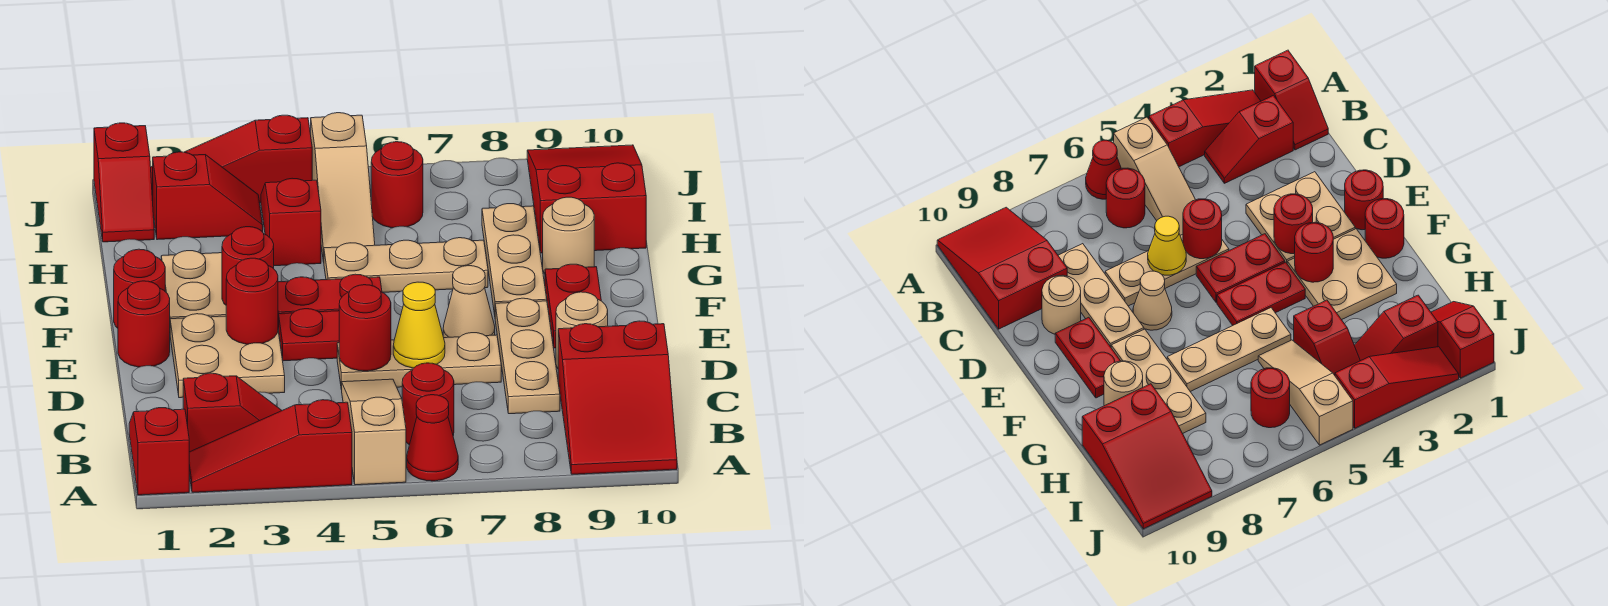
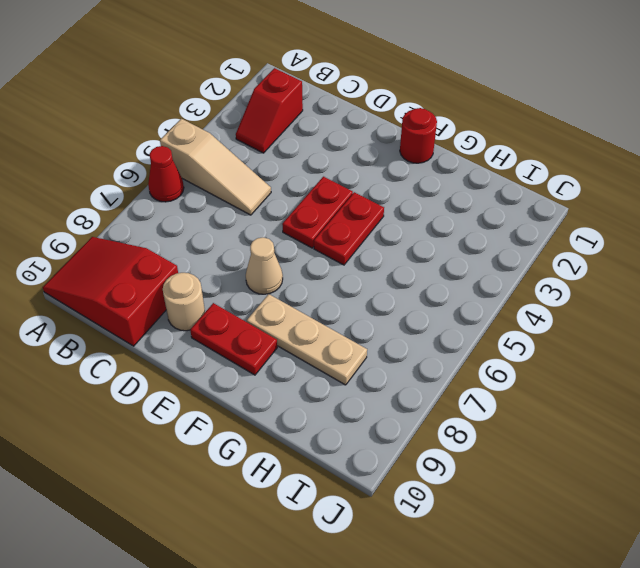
none -> red 1x2 slope [129,408,189,495]
none -> red 1x3 slope [189,400,352,492]
none -> red 1x1 round brick [402,363,454,445]
none -> tan 1x3 plate [495,298,560,414]

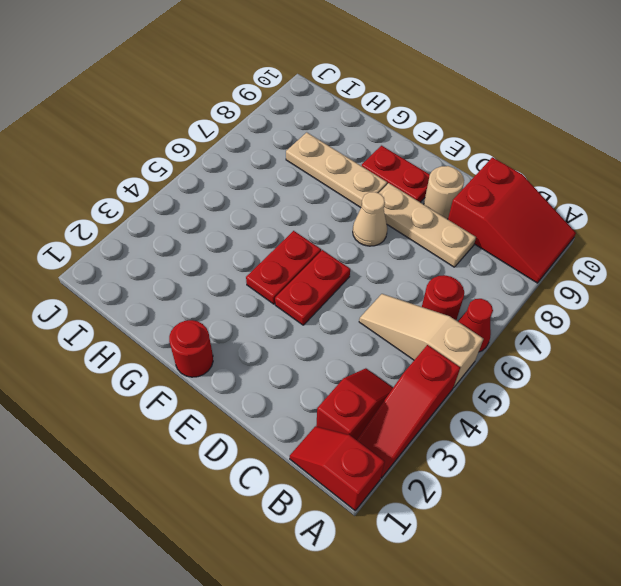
none -> tan 2x2 plate [170,314,285,398]
none -> tan 1x3 plate [337,333,501,390]
none -> red 1x1 round brick [118,281,170,367]
none -> tan 2x2 plate [161,251,226,319]

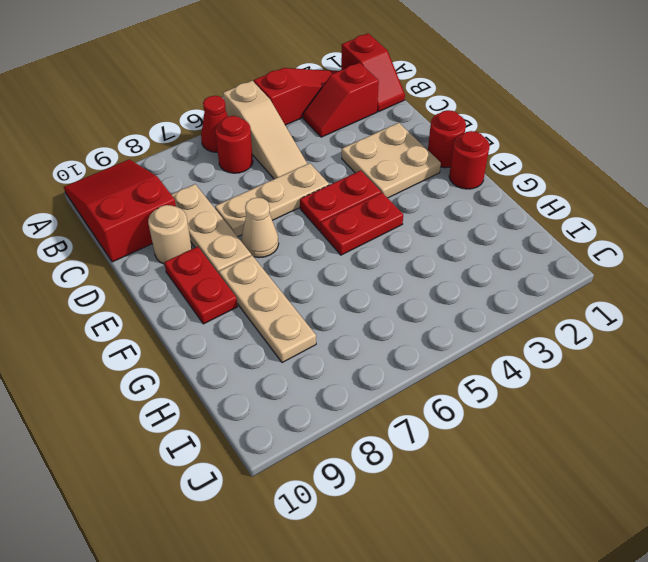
none -> tan 2x2 plate [161,251,226,319]
none -> tan 1x3 plate [324,238,488,292]
none -> tan 1x1 round brick [543,197,594,274]
none -> red 1x2 slope [261,178,321,266]

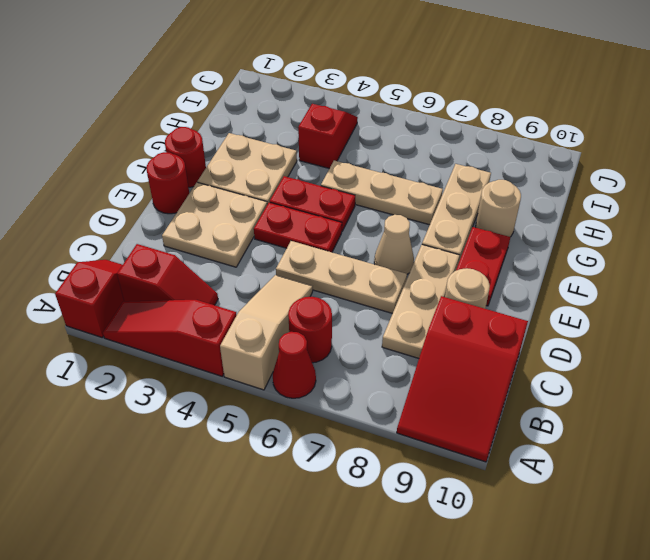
none -> tan 1x3 slope [311,113,375,261]
none -> red 2x3 slope [527,145,646,253]
none -> red 1x2 slope [94,123,154,242]
none -> red 1x2 slope [153,152,263,240]

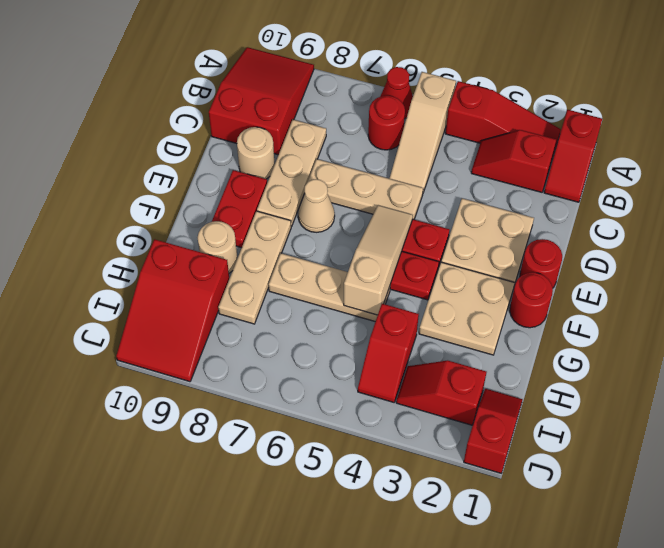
tan 1x3 slope [344,205,413,315] -> tan 1x3 slope moved to [311,113,375,261]
none -> red 1x1 round brick [371,142,423,228]
none -> red 1x3 slope [151,115,312,203]
none -> red 1x1 round brick [339,285,391,371]
none -> yellow 1x1 cone [393,282,445,368]

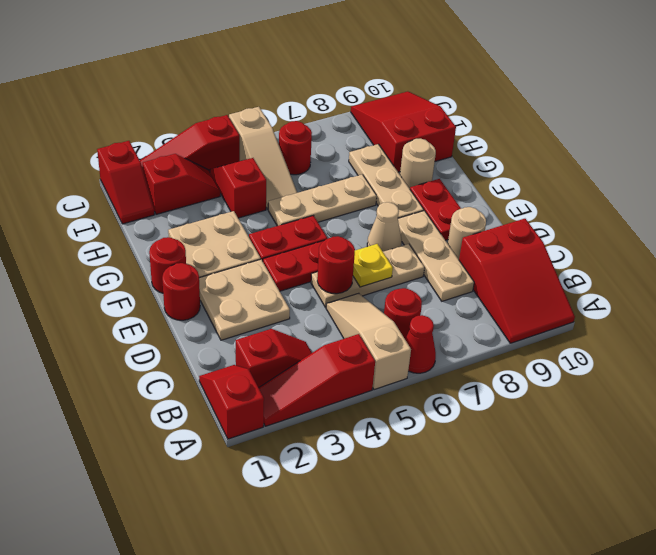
yellow 1x1 plate [353,244,393,287] -> yellow 1x1 cone [393,282,445,368]
none -> red 1x1 round brick [226,258,278,344]
none -> red 1x1 round brick [222,227,274,305]

